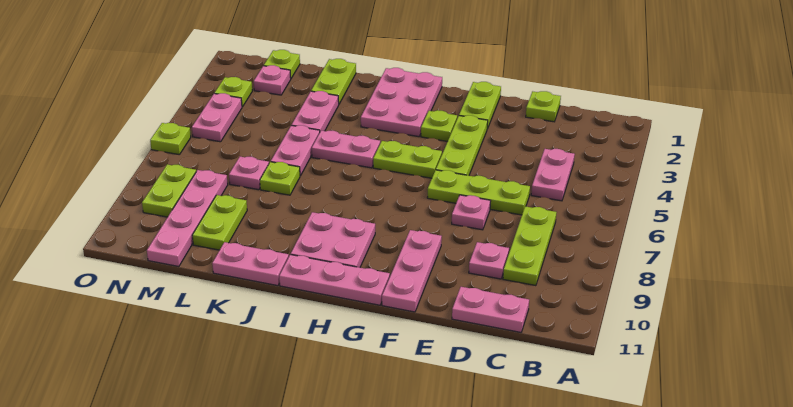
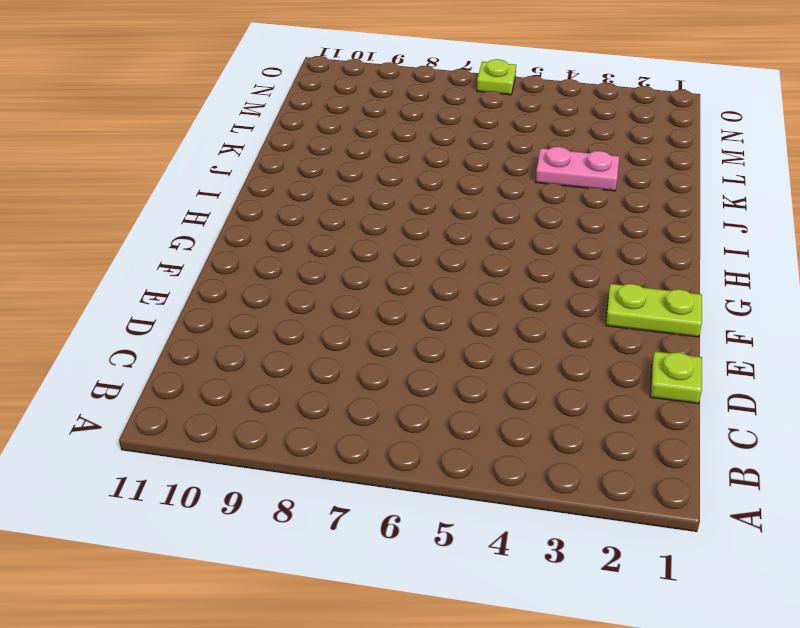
none -> pink 1x2 plate [531,149,575,201]
none -> lime 1x3 plate [503,206,556,286]
none -> pink 1x2 plate [452,287,529,332]
none -> lime 1x3 plate [427,170,530,215]

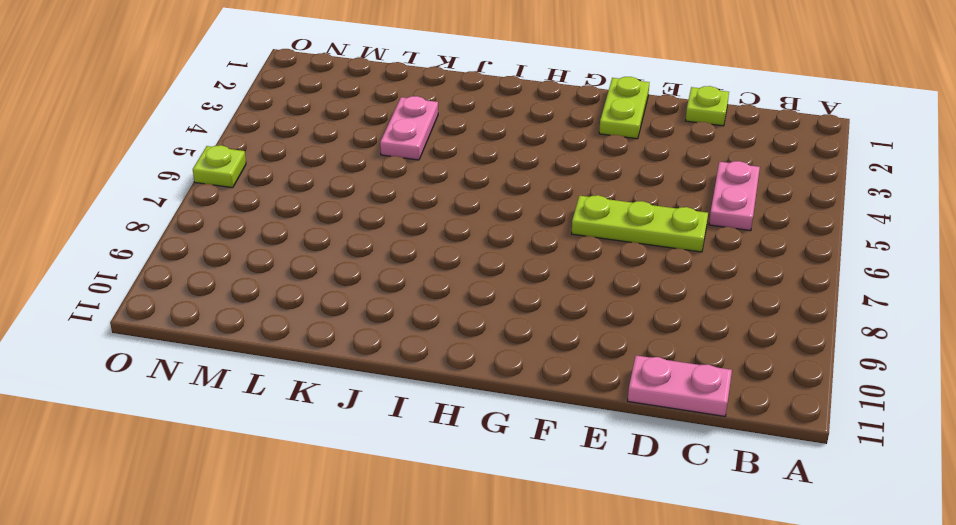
none -> lime 1x3 plate [503,206,556,286]
none -> pink 1x1 plate [469,242,509,279]
none -> pink 1x1 plate [452,195,491,230]
none -> lime 1x3 plate [436,115,488,176]

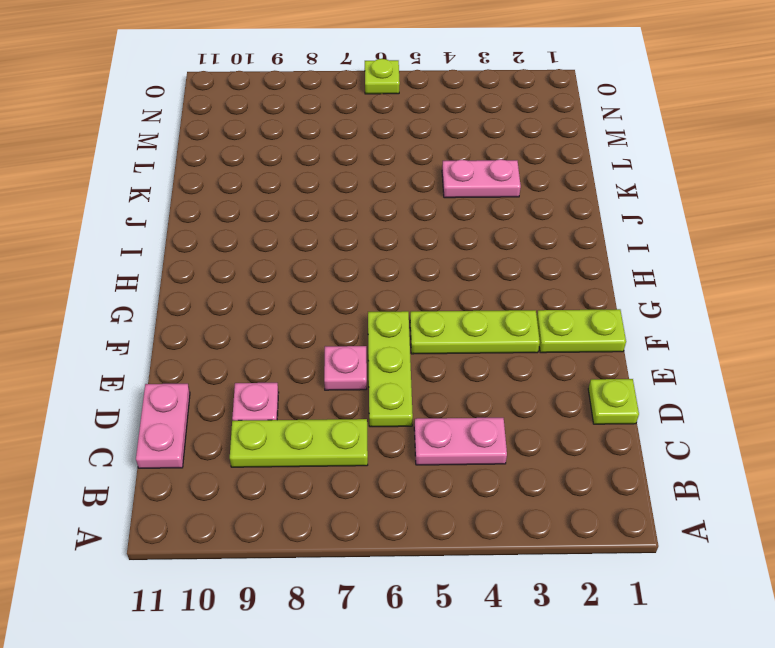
none -> pink 1x3 plate [382,230,442,312]
none -> lime 1x1 plate [421,110,457,141]
none -> lime 1x2 plate [373,141,442,178]
none -> pink 1x3 plate [279,254,390,305]

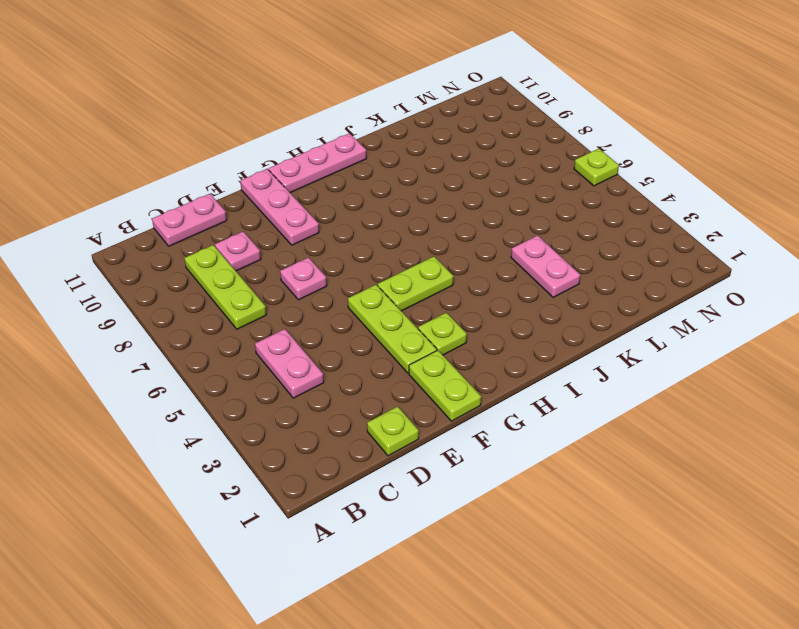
none -> lime 1x3 plate [427,170,530,215]
none -> pink 2x3 plate [361,68,442,137]
none -> pink 2x2 plate [291,212,375,268]
none -> pink 1x2 plate [312,131,380,168]

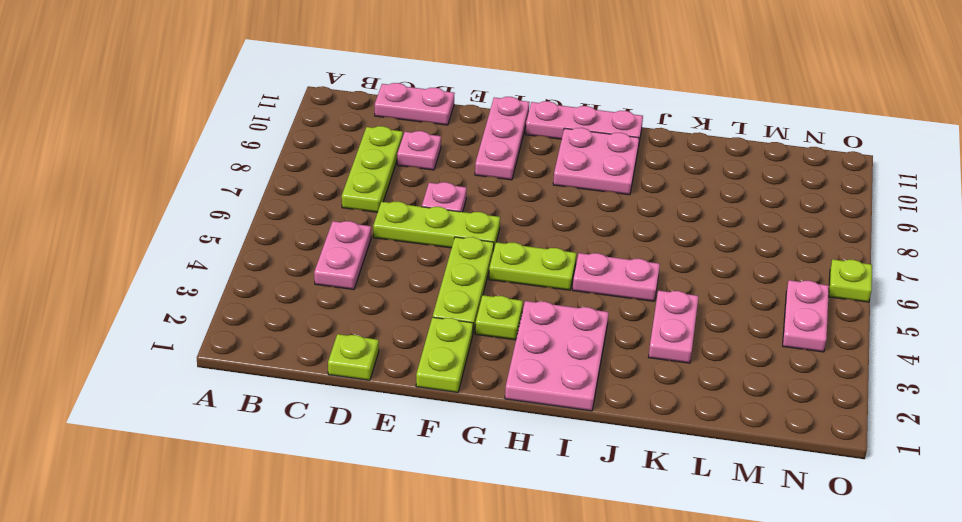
none -> pink 1x2 plate [212,242,289,286]
none -> lime 1x2 plate [311,59,356,104]
none -> pink 1x2 plate [271,125,320,176]
none -> lime 1x1 plate [260,162,300,195]

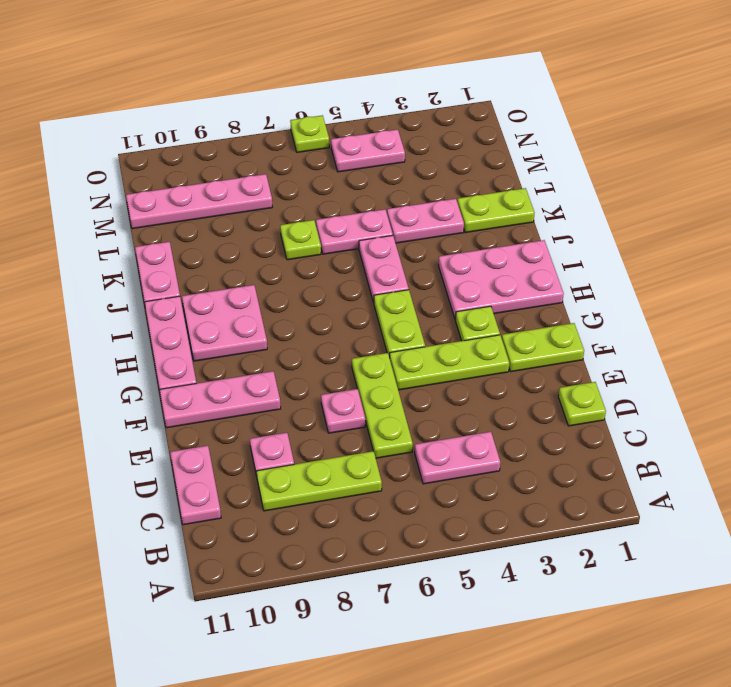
none -> pink 1x1 plate [229,157,269,190]
none -> lime 1x2 plate [192,195,247,250]
none -> lime 1x1 plate [264,50,300,78]
none -> pink 1x1 plate [254,65,291,95]

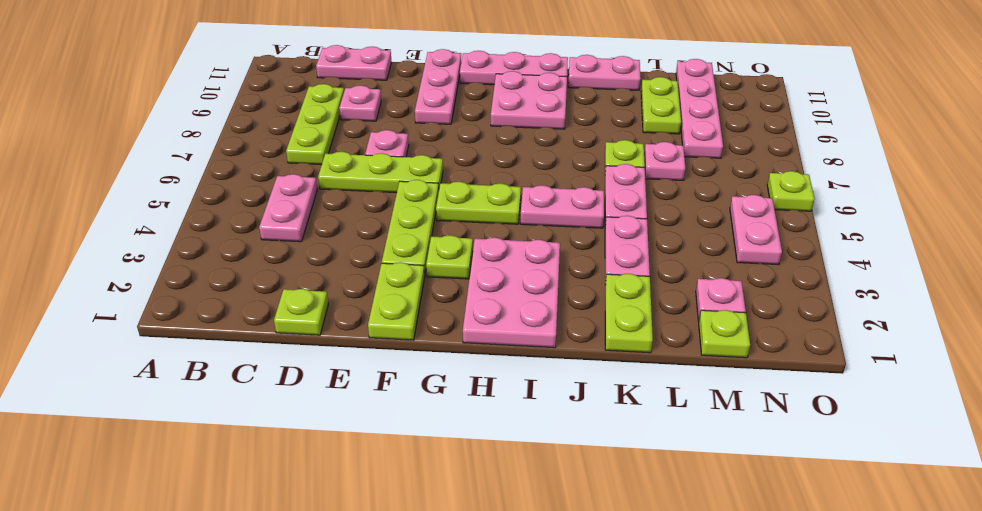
none -> lime 1x1 plate [215,77,252,107]
none -> lime 1x2 plate [142,164,196,217]

